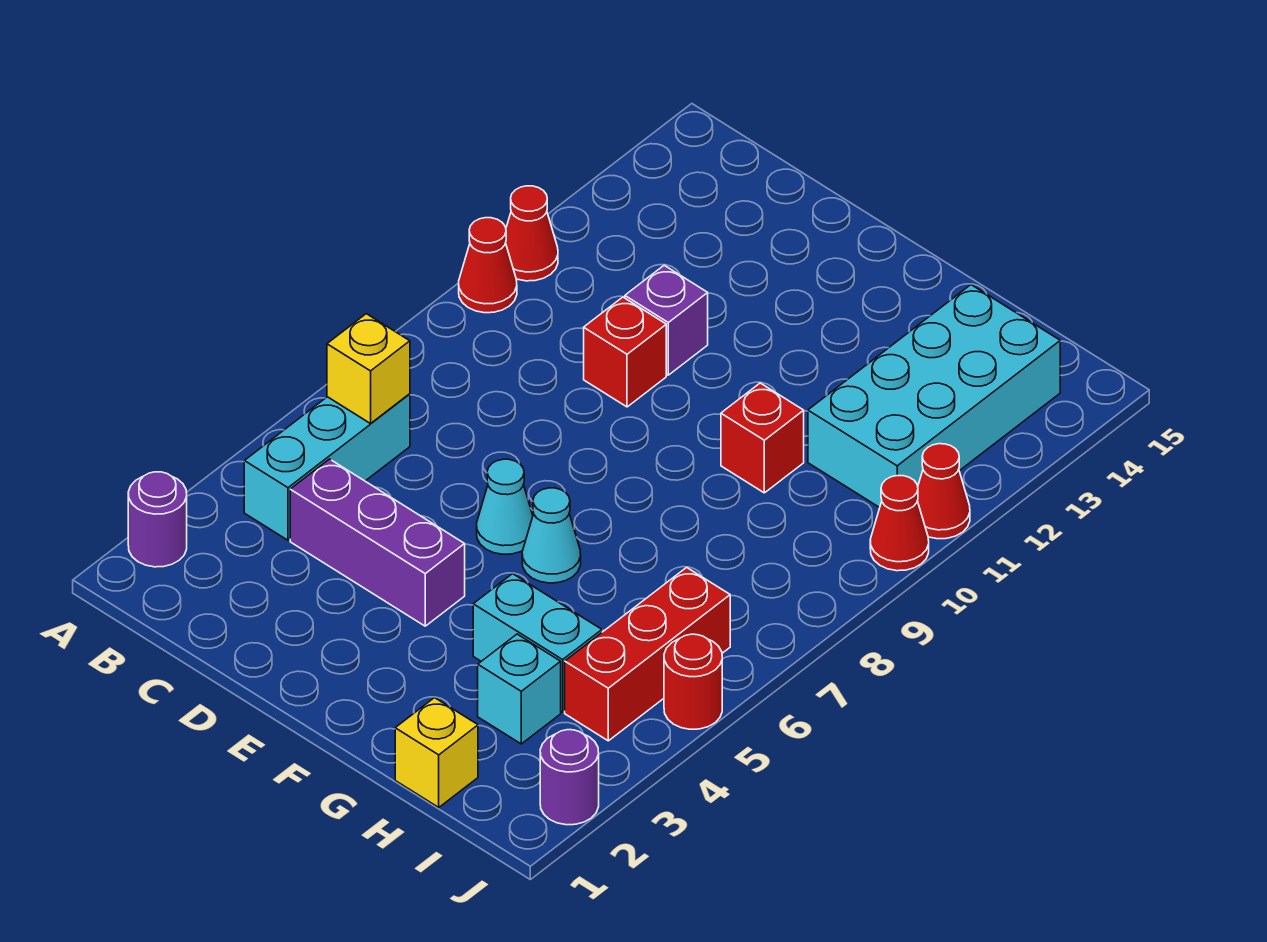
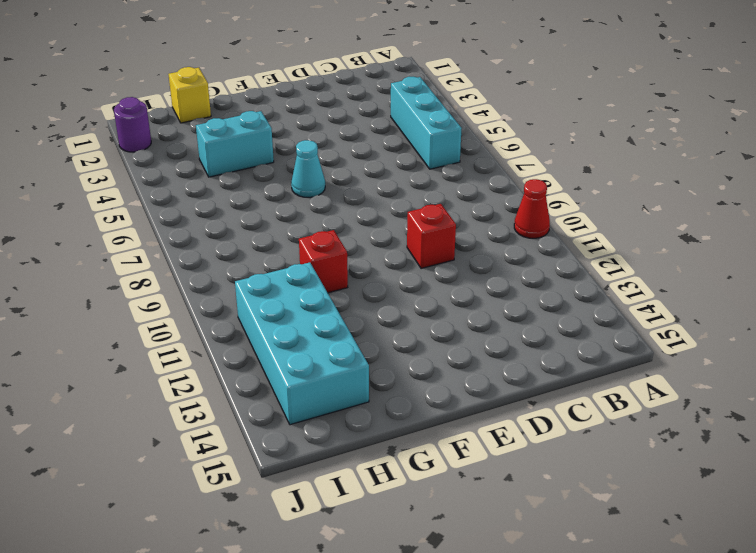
none -> purple 1x1 round brick [128,472,187,567]
none -> red 1x1 cone [506,186,558,281]
none -> purple 1x3 brick [290,459,465,626]

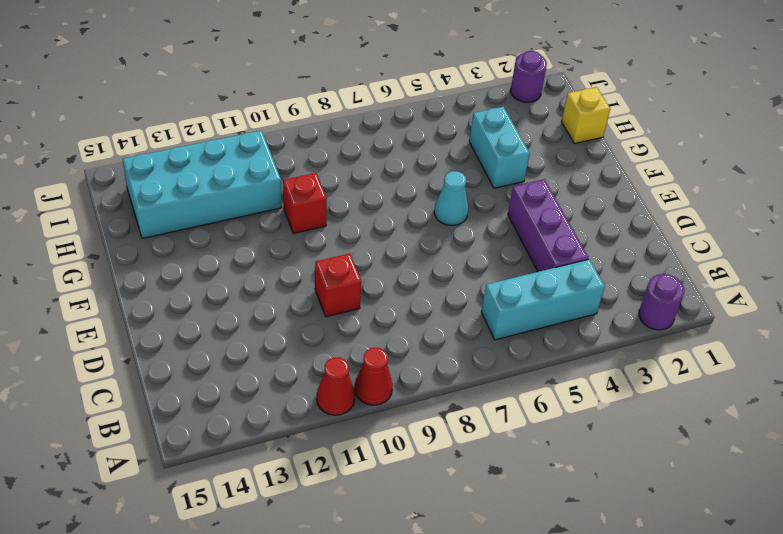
none -> purple 1x1 brick [625,265,708,375]
none -> cyan 1x1 cone [477,459,533,554]
none -> cyan 1x1 brick [478,634,561,744]

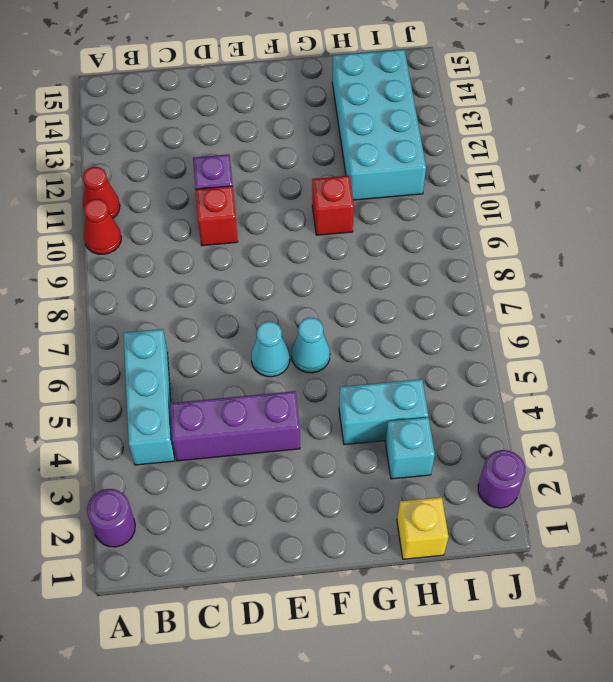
none -> red 1x3 brick [565,567,730,741]
none -> red 1x1 round brick [664,634,722,729]
none -> red 1x1 cone [870,476,929,571]

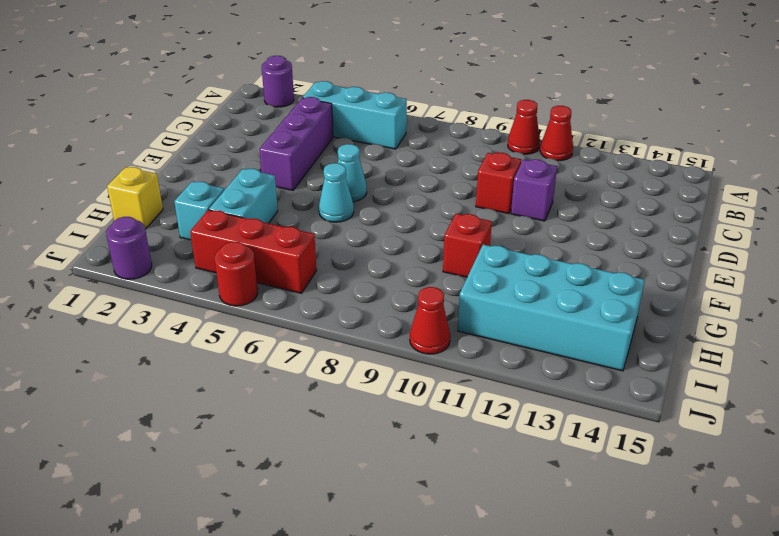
none -> red 1x1 cone [917,444,970,539]
none -> yellow 1x1 brick [327,314,410,424]

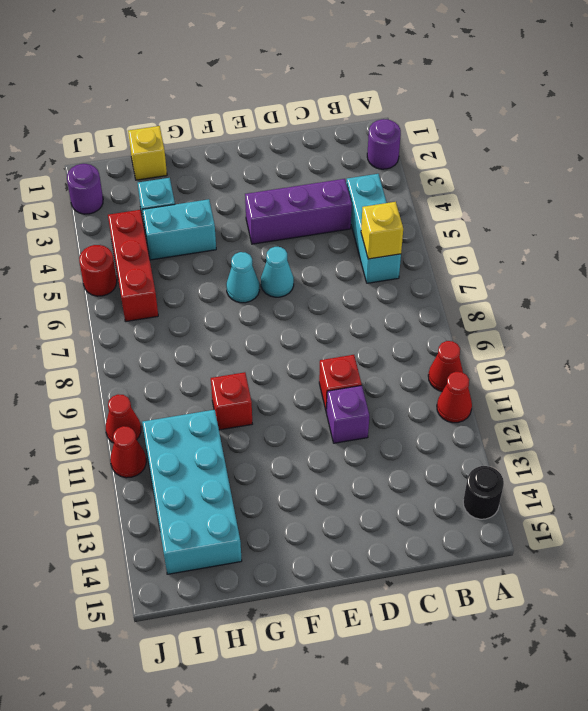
black 1x1 round brick [463,466,504,519] -> none

